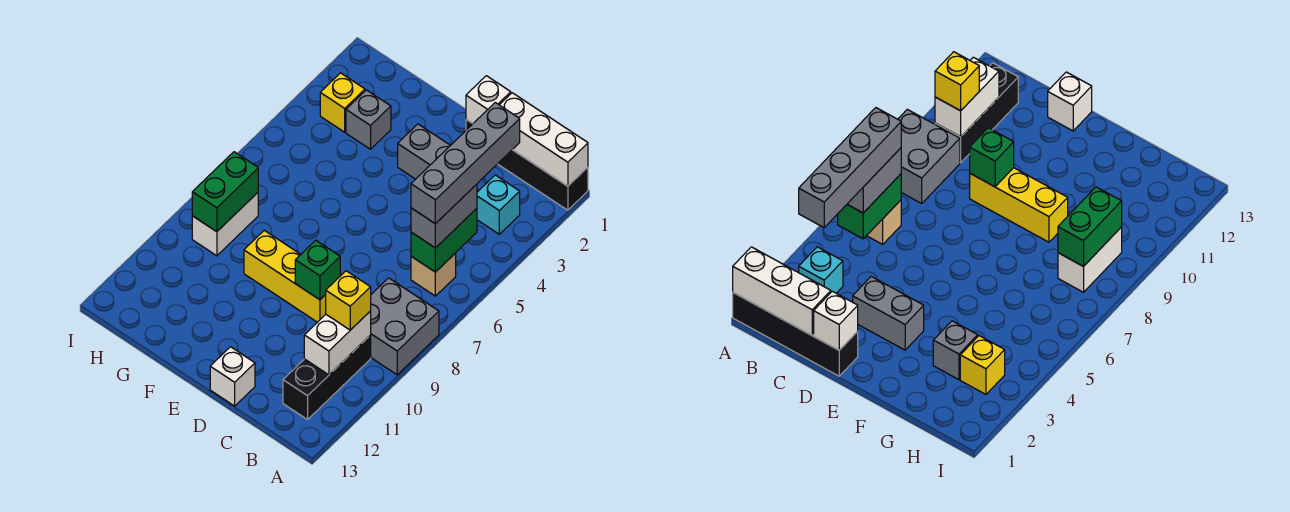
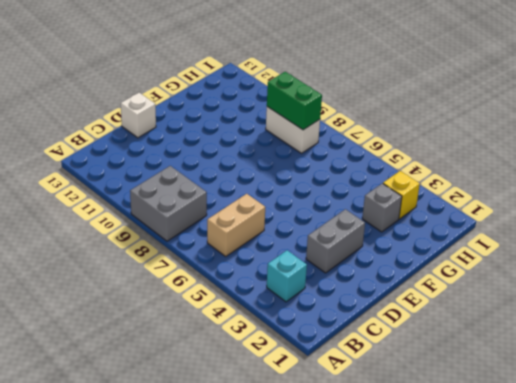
tan 1x2 brick [207,194,265,256] -> tan 1x1 brick [411,253,456,296]
none -> black 1x4 brick [466,120,588,210]
none -> black 1x3 brick [283,335,371,420]
none -> yellow 1x3 brick [244,230,326,322]

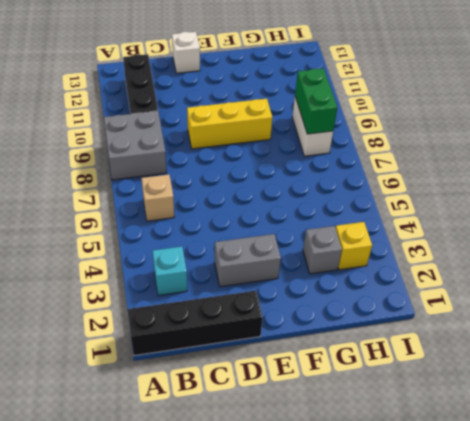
none -> white 1x3 brick [500,93,588,186]
none -> green 1x2 brick [411,208,477,272]
none -> white 1x2 brick [304,311,371,375]

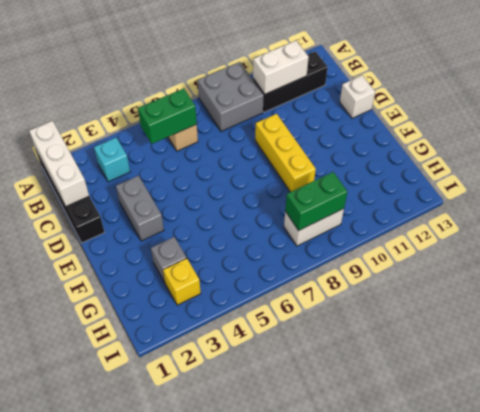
none -> white 1x1 brick [466,76,511,123]
none -> green 1x1 brick [295,240,340,300]
none -> grey 1x2 brick [411,184,477,248]

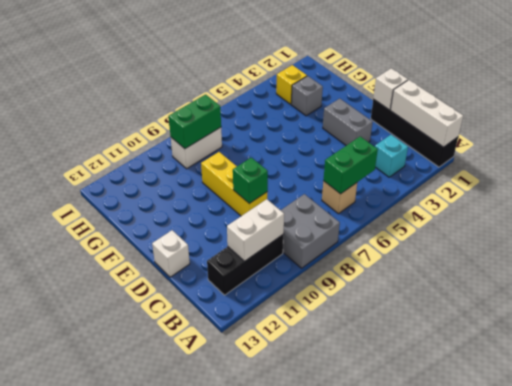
none -> grey 1x2 brick [411,184,477,248]
none -> yellow 1x1 brick [326,271,371,330]
none -> grey 1x4 brick [411,103,520,224]

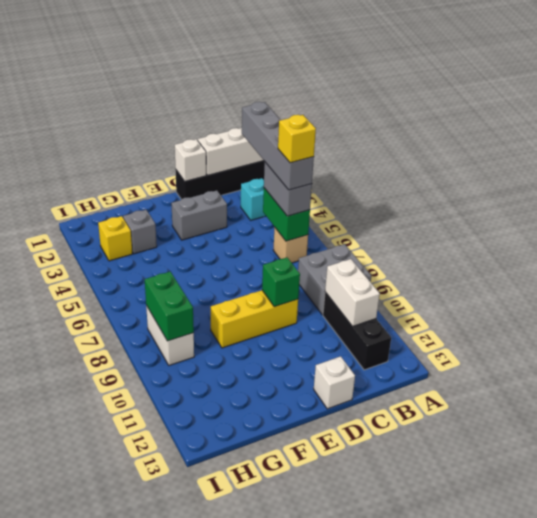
yellow 1x1 brick [278,115,316,163] -> yellow 1x1 brick moved to [326,271,371,330]

